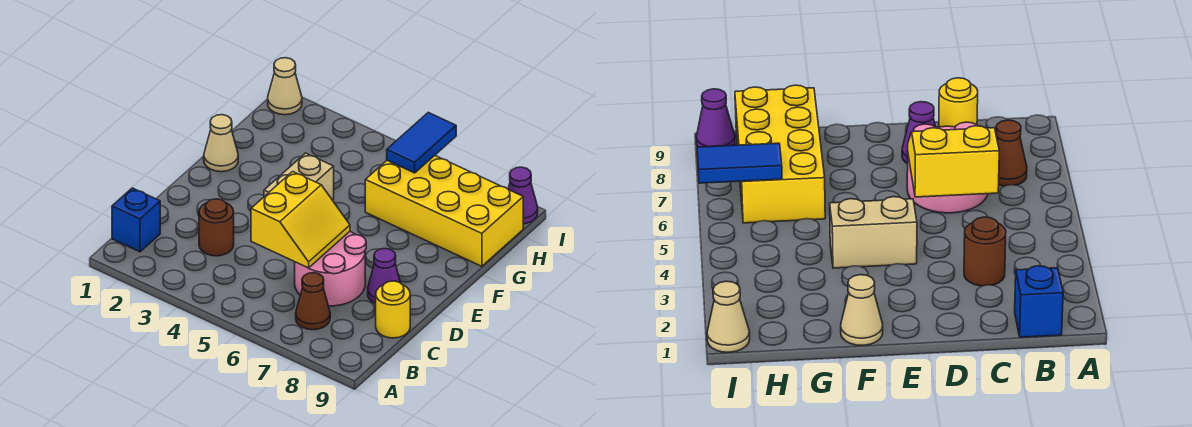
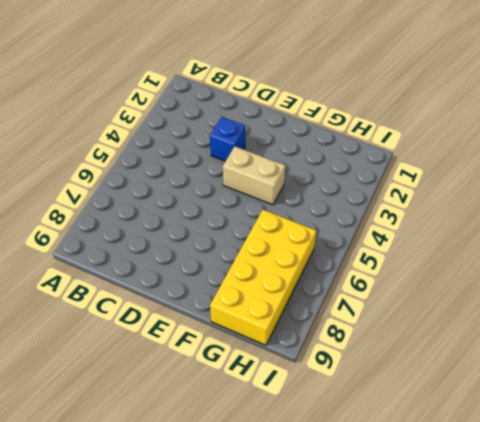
blue 1x1 brick [210,117,245,161] -> blue 1x1 brick moved to [112,188,160,252]
none -> brown 1x1 cone [296,273,330,330]
none -> brown 1x1 round brick [199,199,234,256]
none -> pink 2x2 round brick [295,232,366,306]

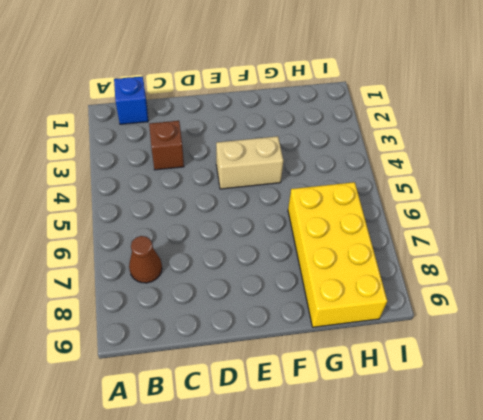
brown 1x1 brick [149,121,184,170] -> brown 1x1 round brick [199,199,234,256]
none -> pink 2x2 round brick [295,232,366,306]
none -> yellow 1x1 round brick [376,281,410,338]
none -> purple 1x1 cone [368,248,401,304]

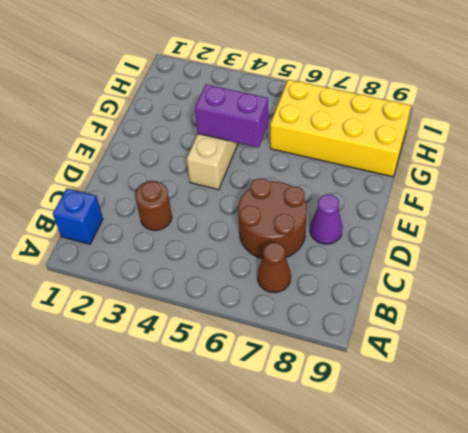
brown 2x2 round brick [238,179,307,259] -> pink 2x2 round brick [295,232,366,306]
purple 1x2 brick [195,85,268,148] -> none
none -> yellow 1x1 round brick [376,281,410,338]
none -> tan 1x1 cone [204,115,238,172]
none -> tan 1x1 cone [268,58,302,115]

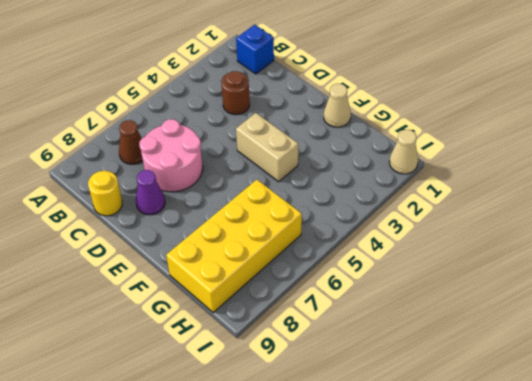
none -> purple 1x1 cone [508,167,538,224]
none -> yellow 2x2 slope [251,172,350,268]
none -> blue 1x2 tile [387,112,456,173]

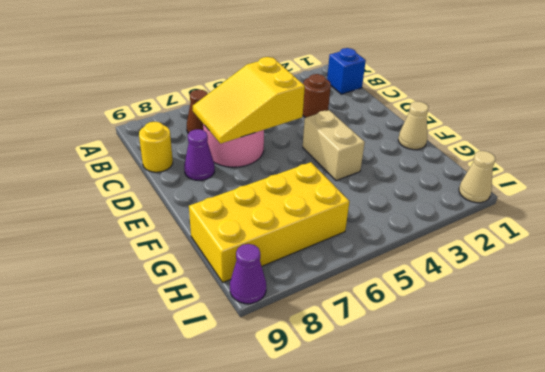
yellow 2x3 slope [193,57,305,144] -> yellow 2x2 slope [251,172,350,268]
none -> blue 1x2 tile [387,112,456,173]

